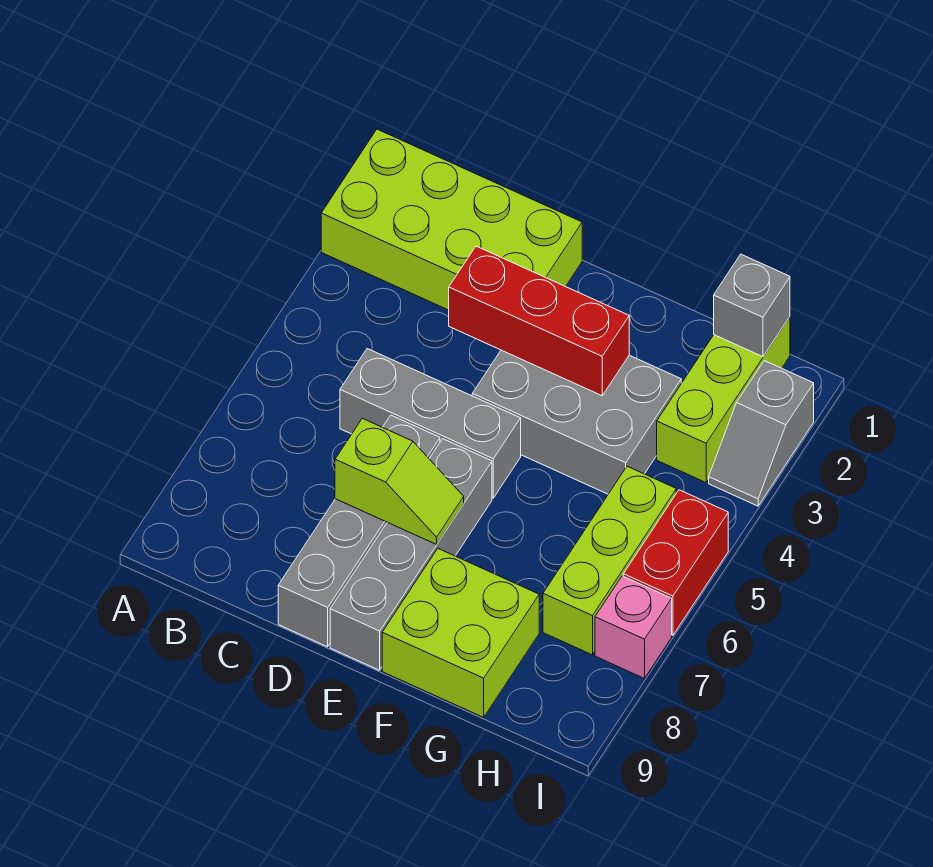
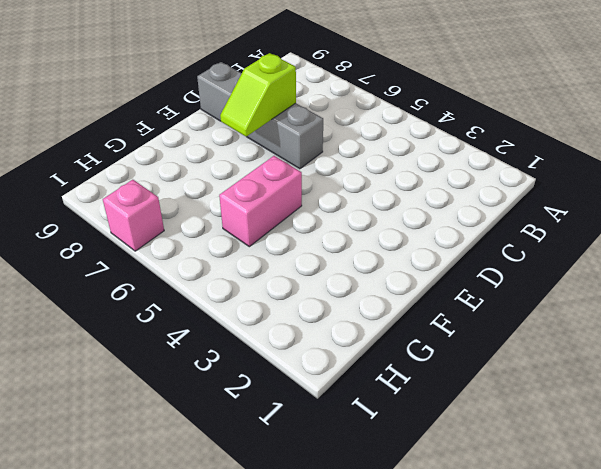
pink 1x2 brick [219,156,302,247] -> none
none -> lime 2x4 brick [321,129,582,310]
none -> grey 1x3 brick [340,349,521,498]
none -> grey 2x3 brick [472,350,681,494]

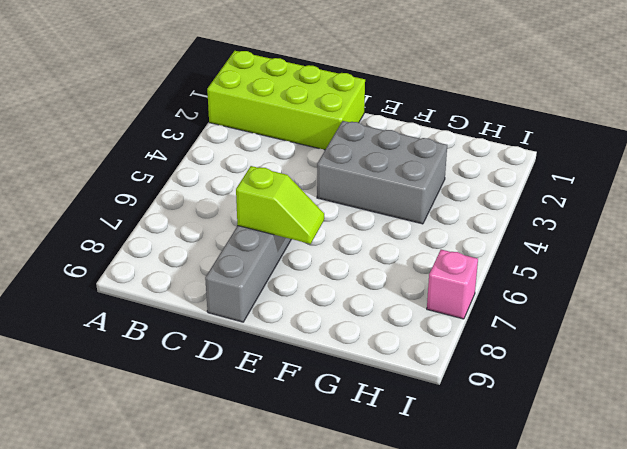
none -> grey 1x3 brick [340,349,521,498]
none -> grey 1x4 brick [330,439,492,670]
none -> lime 2x2 brick [382,549,539,717]

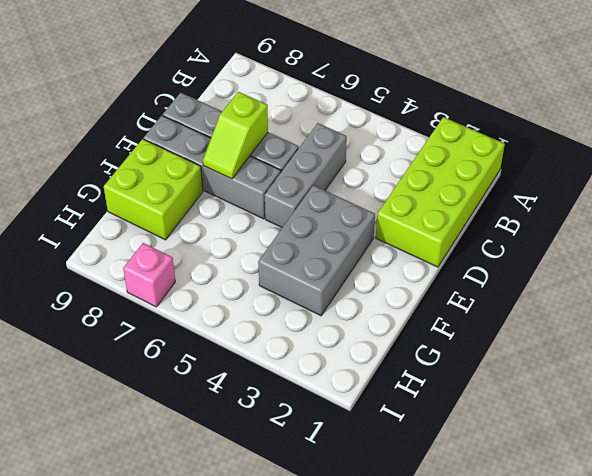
none -> lime 1x3 brick [657,317,790,482]
none -> lime 1x3 brick [543,466,676,655]
none -> grey 1x2 slope [709,361,814,506]

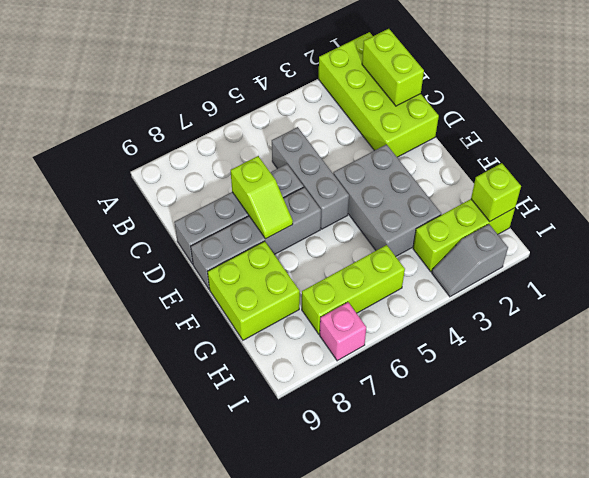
lime 1x2 brick [362,29,424,106] -> none
lime 1x1 brick [471,163,521,222] -> grey 1x1 brick [714,254,790,357]
none -> red 1x2 brick [623,490,728,635]
none -> red 1x3 brick [449,246,629,396]

